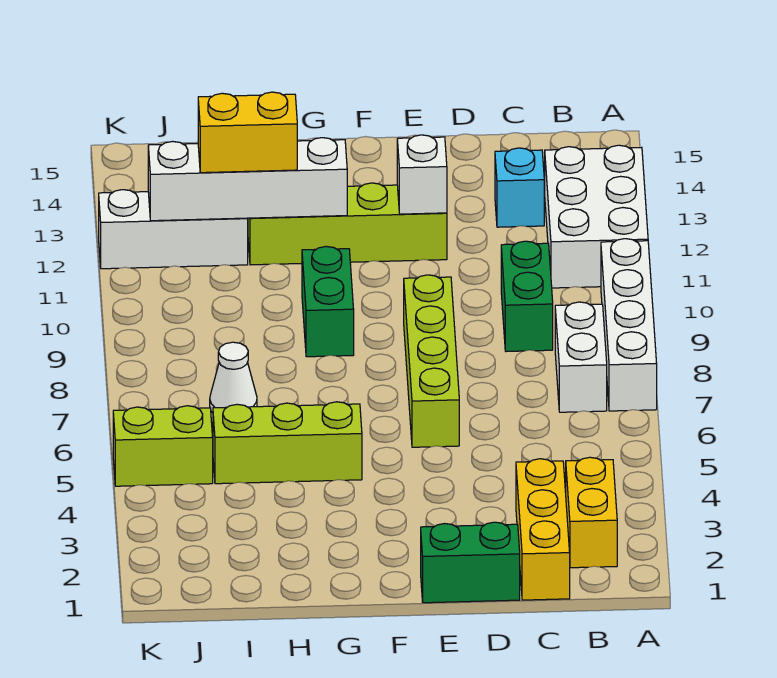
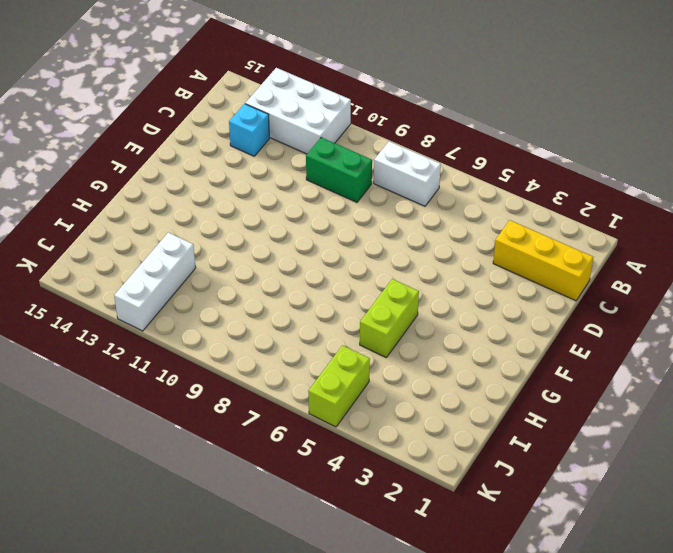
lime 1x2 brick [360,279,419,357] -> lime 1x3 brick [213,402,362,484]
none -> white 1x4 brick [601,239,657,411]
none -> yellow 1x2 brick [566,457,617,568]
none -> green 1x2 brick [421,522,520,603]

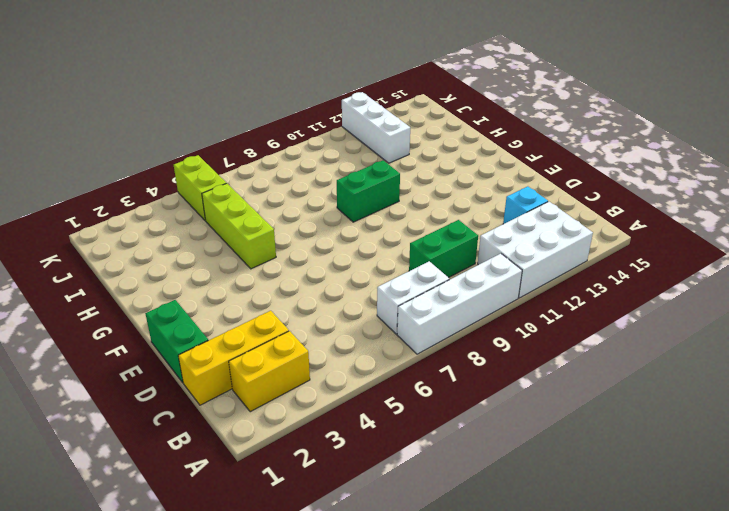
none -> lime 1x4 brick [404,275,459,447]
none -> lime 1x4 brick [248,183,447,265]
none -> white 1x1 cone [210,342,257,413]

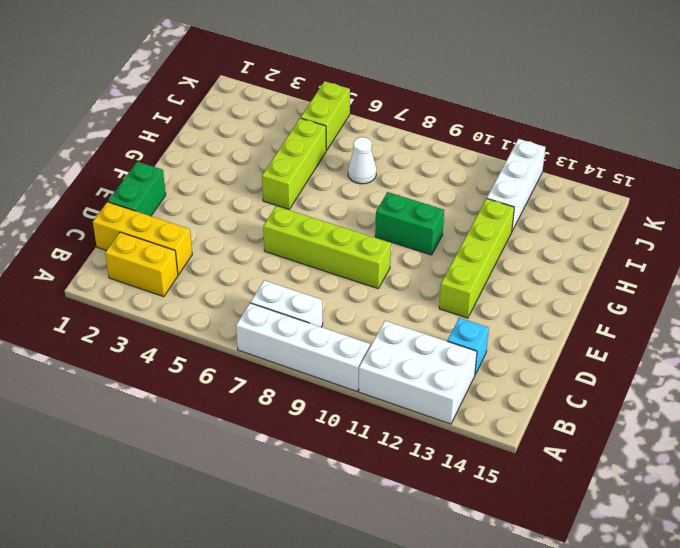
none -> green 1x2 brick [501,241,553,351]
none -> white 1x1 brick [397,135,447,214]
none -> white 1x4 brick [148,138,347,221]

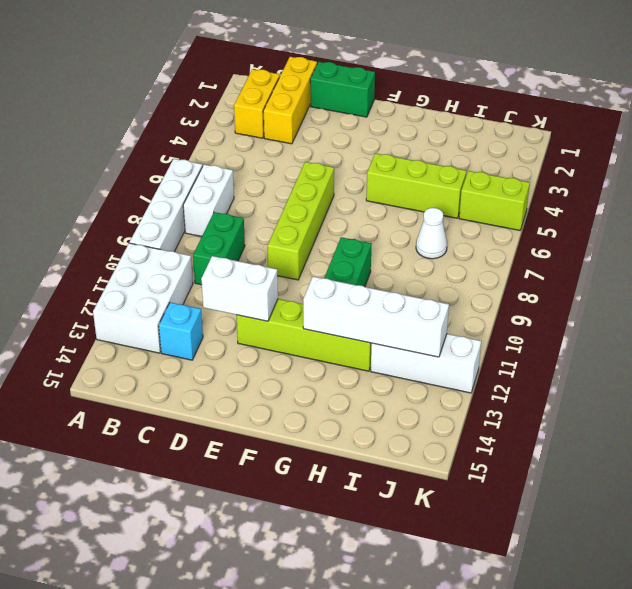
white 1x2 brick [201,256,278,321] -> white 1x1 brick [397,135,447,214]
none -> yellow 1x2 brick [198,92,297,173]

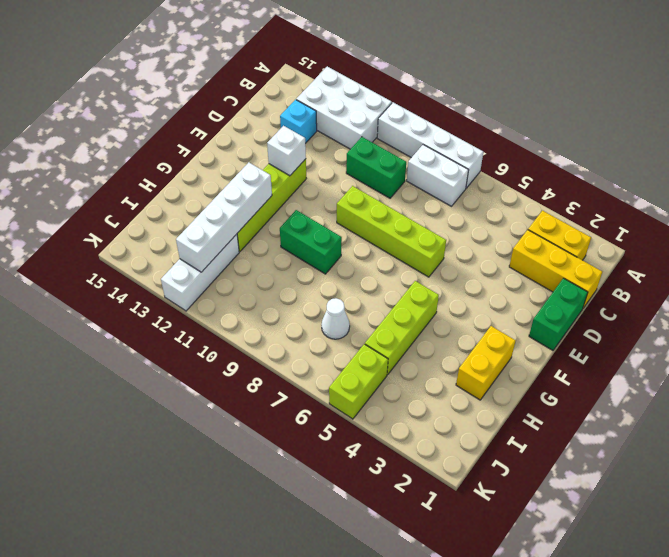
yellow 1x2 brick [456,326,516,400] -> yellow 1x2 brick moved to [198,92,297,173]

